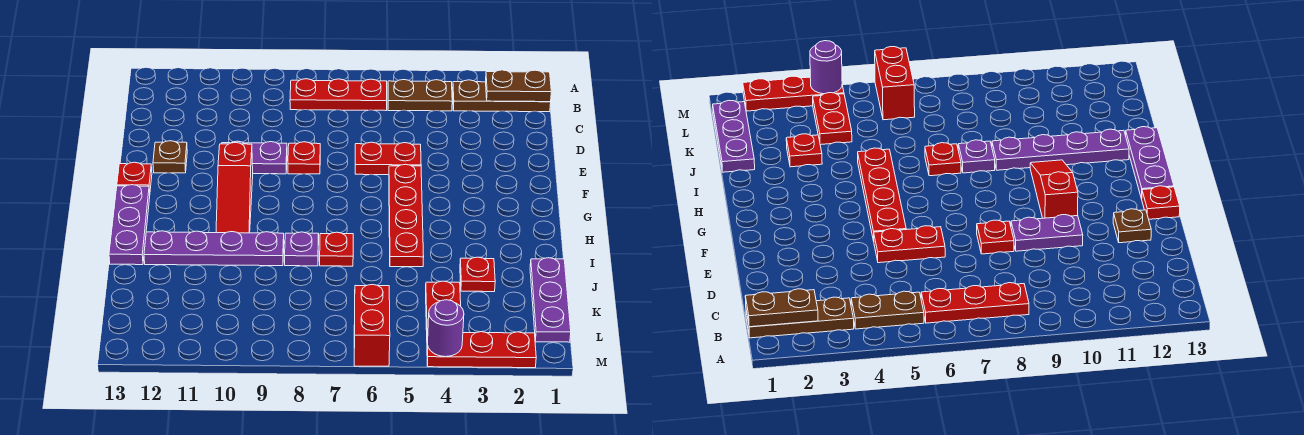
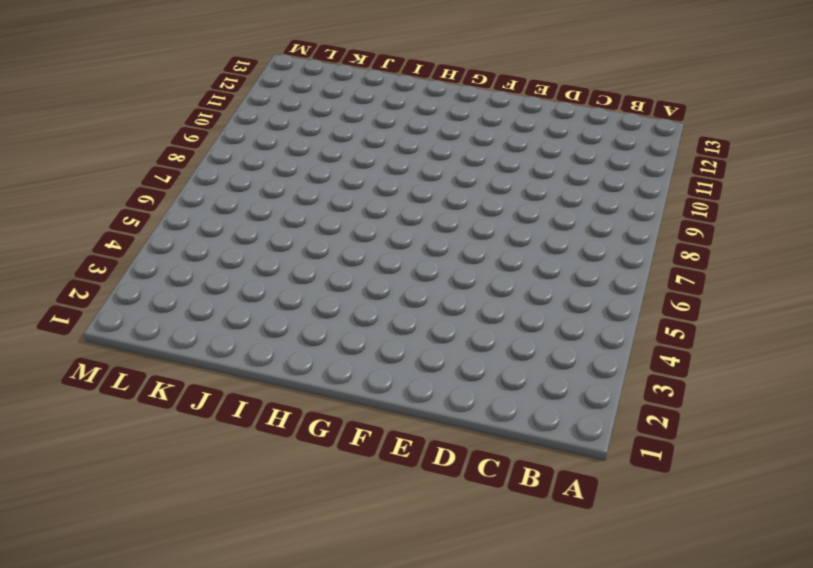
none -> brown 1x3 plate [453,80,551,112]
none -> brown 1x2 plate [388,80,452,111]
none -> red 1x3 plate [290,79,387,111]

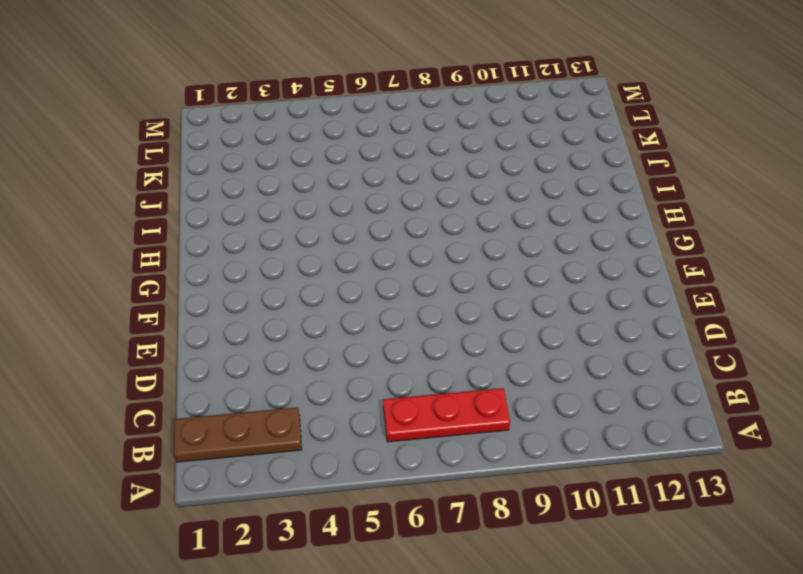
none -> brown 1x2 plate [388,80,452,111]
none -> red 1x2 plate [355,142,421,175]
none -> red 1x1 plate [288,142,320,174]

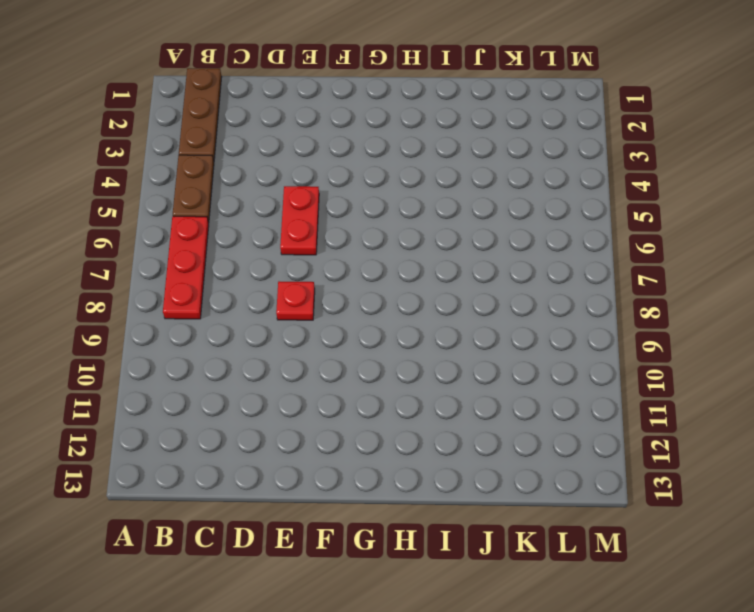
none -> purple 1x2 plate [222,141,287,174]
none -> brown 1x1 plate [153,141,187,173]
none -> red 1x4 plate [389,164,424,267]

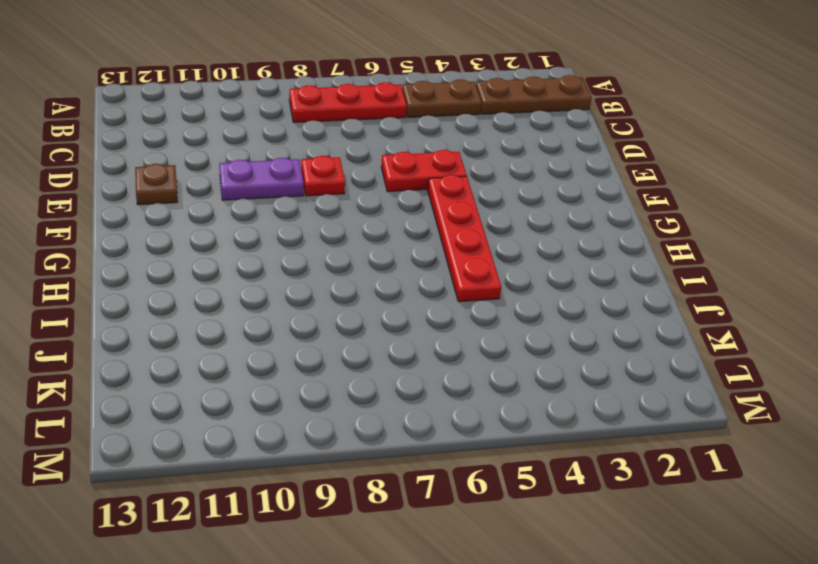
none -> red 1x3 slope [216,142,253,233]
none -> red 1x1 plate [117,162,152,192]
none -> purple 1x3 plate [109,185,150,265]

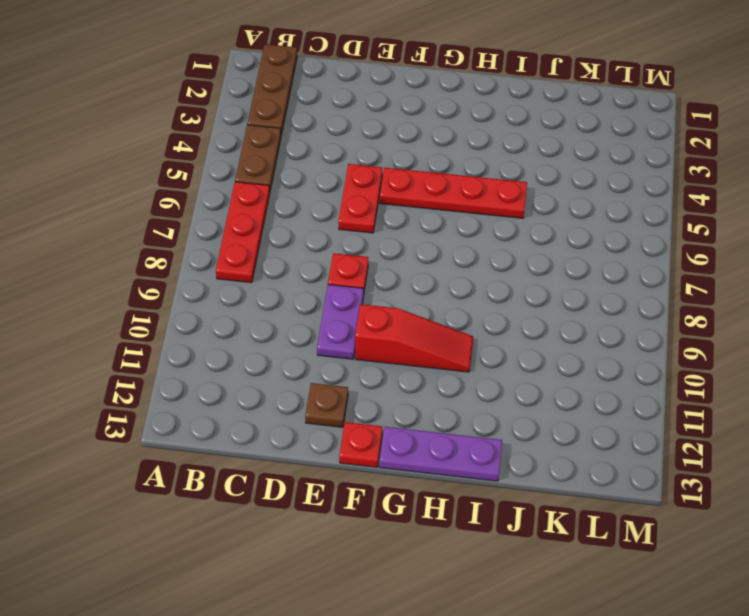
none -> red 1x1 plate [320,232,353,266]
none -> purple 1x1 plate [285,232,319,266]
none -> purple 1x4 plate [144,231,284,266]

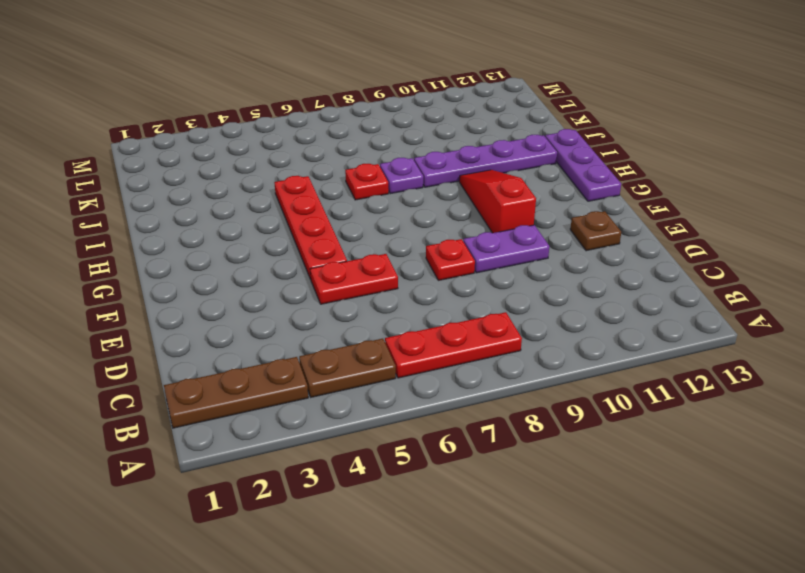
none -> red 1x1 plate [117,162,152,192]
none -> purple 1x3 plate [530,258,571,342]
none -> red 1x1 plate [460,257,495,292]

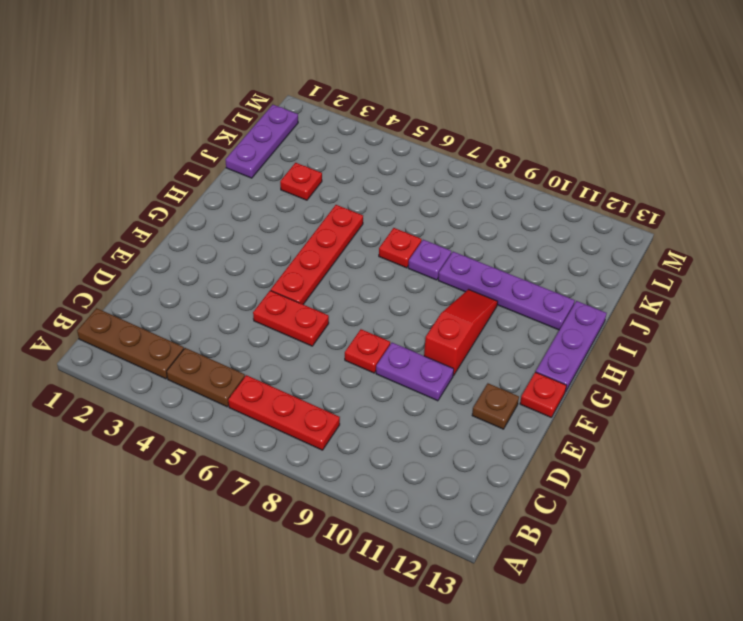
none -> red 1x2 plate [426,281,461,333]
none -> red 1x2 brick [354,285,390,366]
none -> red 1x3 plate [427,332,536,368]

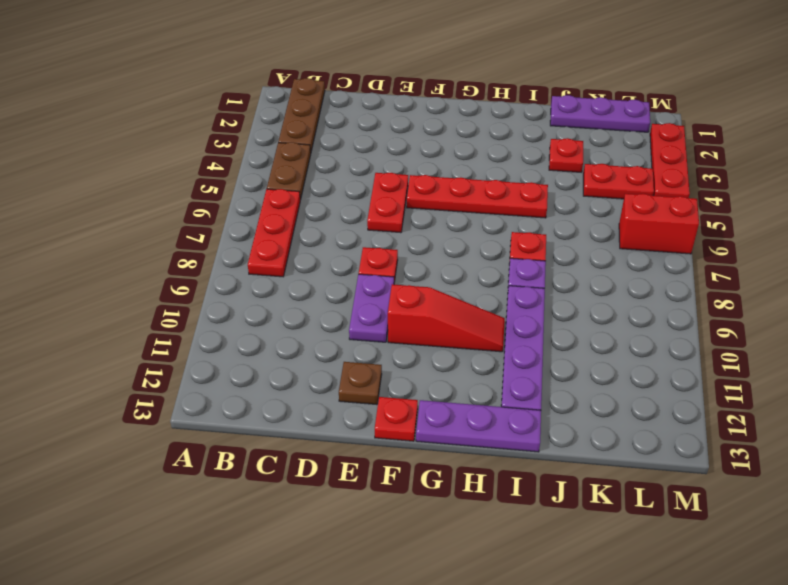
none -> brown 1x2 plate [486,70,551,102]
none -> purple 1x1 round brick [428,300,464,357]

